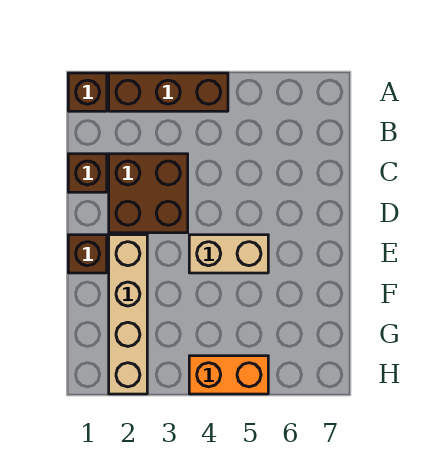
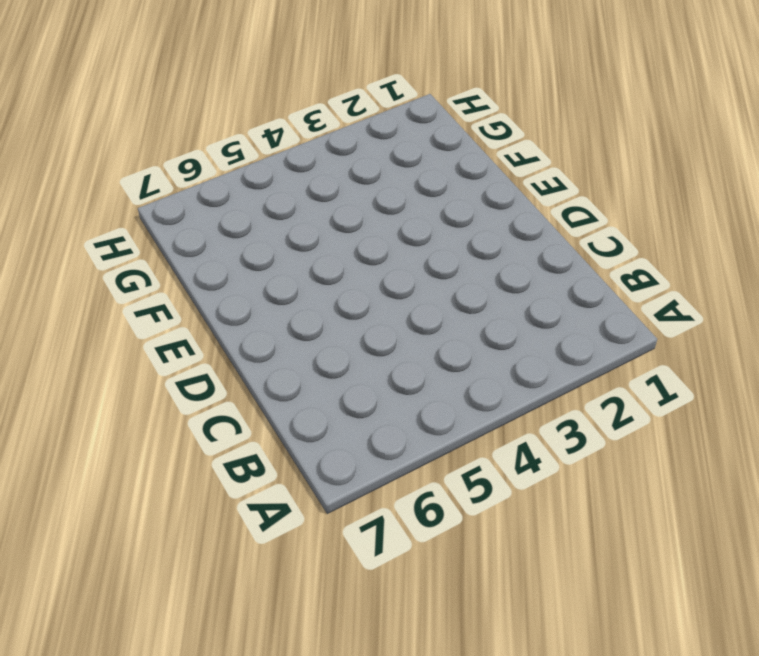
none -> brown 1x1 brick [68,73,107,111]
none -> brown 1x3 brick [109,73,228,111]

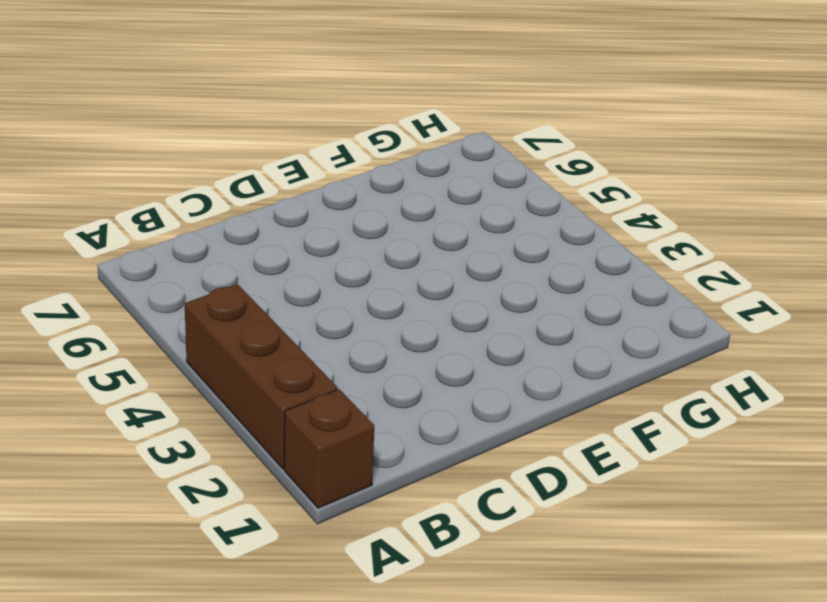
none -> brown 1x1 brick [68,154,107,192]
none -> brown 2x2 brick [109,154,188,233]

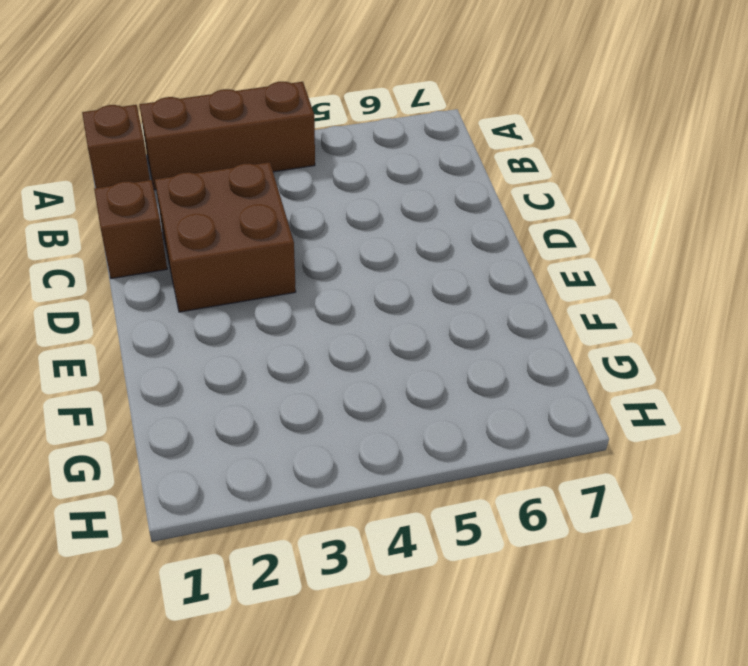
none -> brown 1x1 brick [68,235,107,273]
none -> tan 1x4 brick [109,235,147,394]

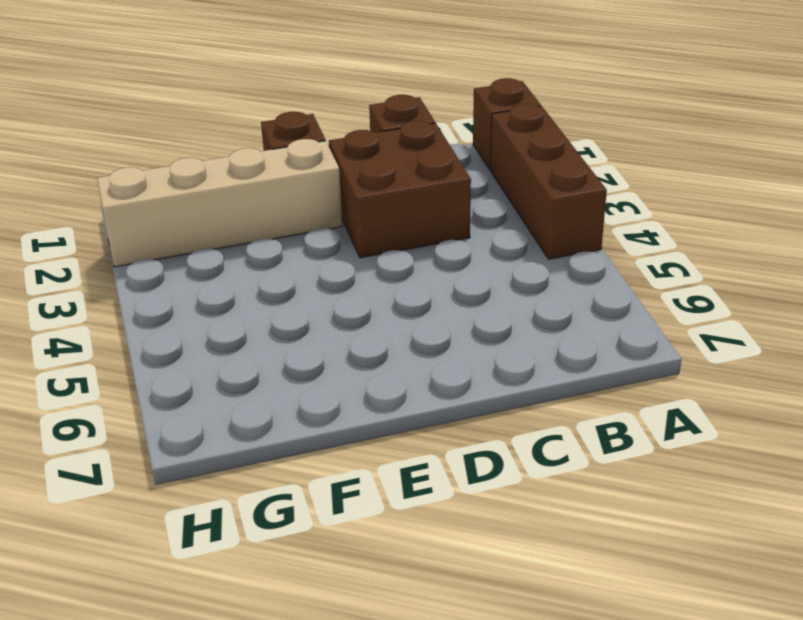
none -> tan 1x2 brick [189,235,268,273]
none -> orange 1x2 brick [189,356,268,394]

